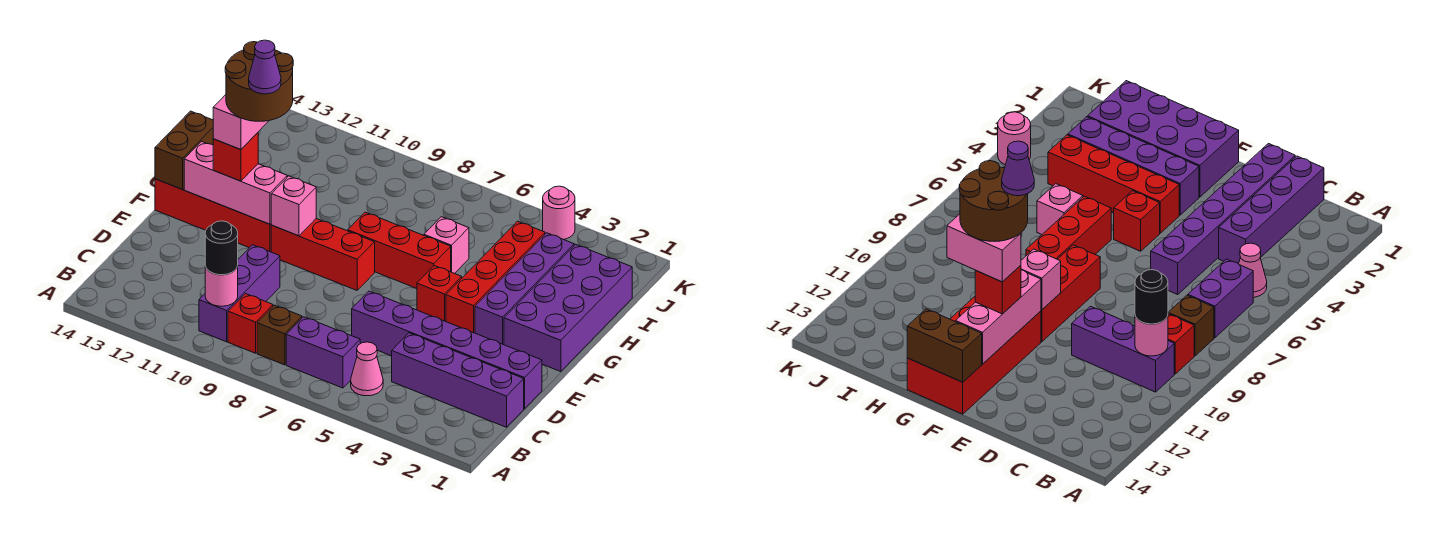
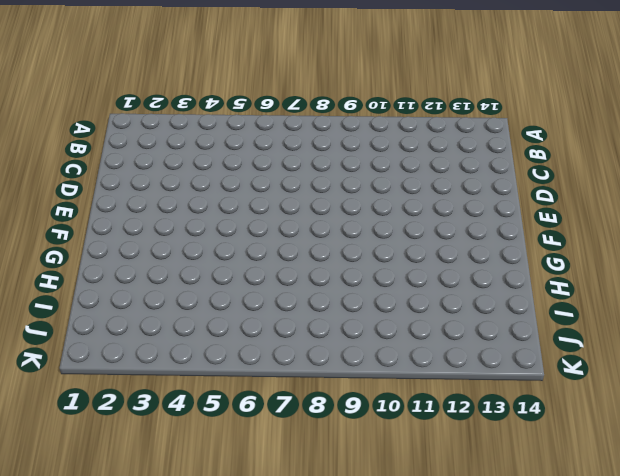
none -> pink 1x1 cone [351,342,383,396]
none -> purple 1x2 brick [286,317,360,388]
none -> brown 1x1 brick [257,305,302,365]

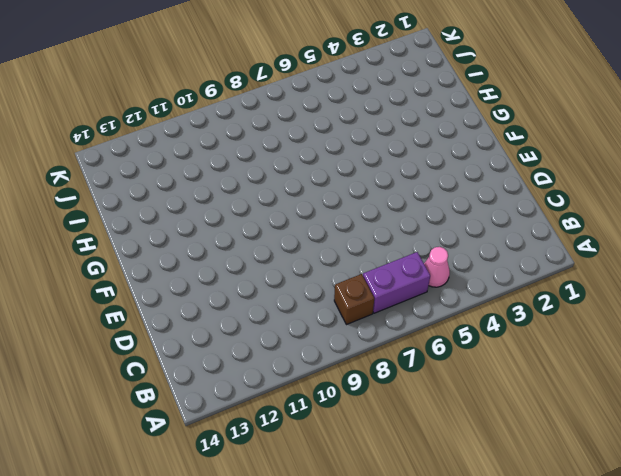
none -> red 1x1 brick [228,294,273,353]
none -> purple 1x3 brick [199,245,280,342]
none -> purple 1x4 brick [392,333,524,427]

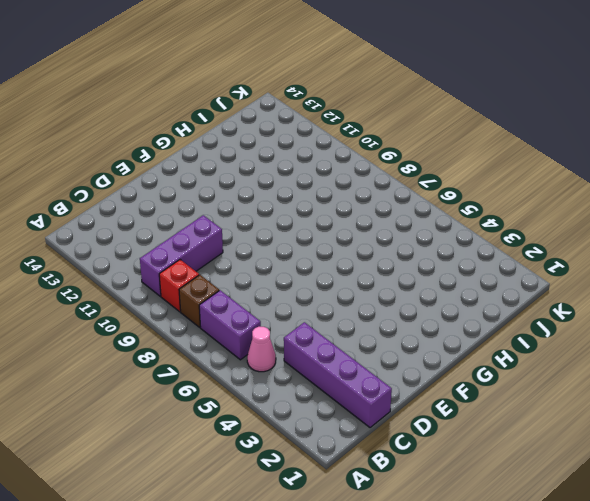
none -> purple 1x6 brick [352,291,542,409]
none -> purple 2x4 brick [504,244,632,372]
none -> purple 1x4 brick [475,233,574,345]

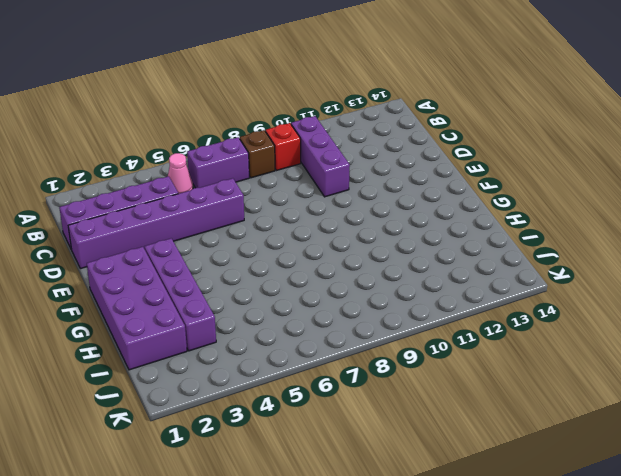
none -> red 1x4 brick [446,221,545,333]
none -> red 1x1 brick [417,266,462,322]
none -> red 1x3 brick [271,219,375,290]

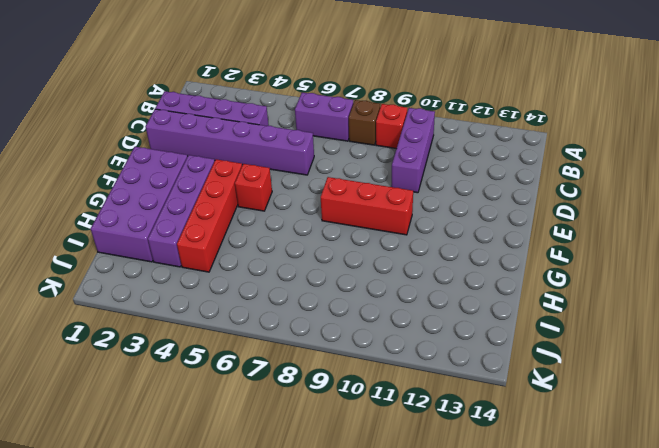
none -> pink 1x1 cone [351,342,383,396]
none -> red 2x4 brick [155,179,271,252]
none -> red 1x3 brick [348,212,451,288]

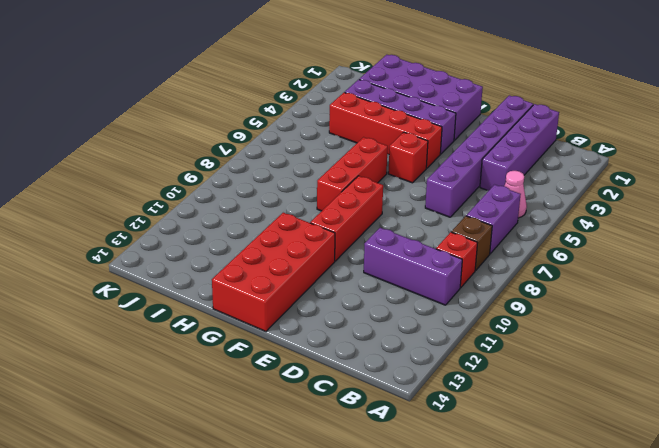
none -> pink 1x1 brick [424,217,469,274]
none -> pink 1x1 round brick [543,186,575,240]
none -> pink 1x1 round brick [205,266,238,306]

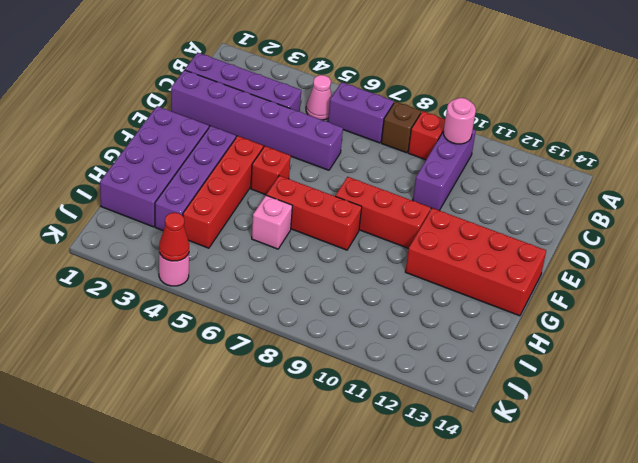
red 1x1 cone [159,213,189,261] -> none
none -> pink 1x1 brick [271,176,316,236]
none -> pink 1x3 brick [184,141,287,224]
none -> brown 1x2 brick [155,111,213,190]

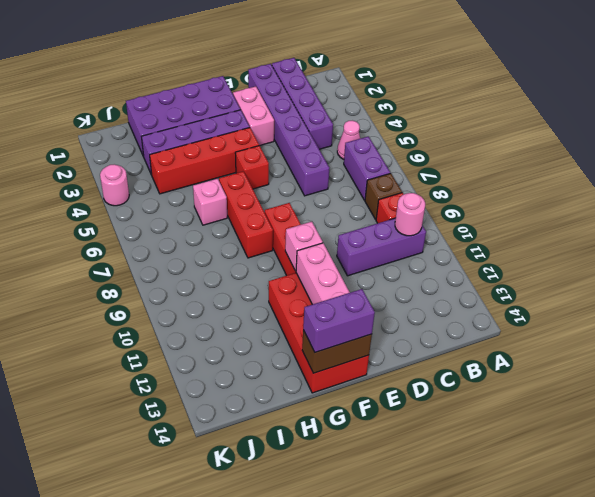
pink 1x2 brick [233,86,274,146] -> pink 1x2 brick turned to [213,95,268,150]
purple 1x2 brick [303,289,375,352] -> none
none -> black 1x1 round brick [205,221,238,275]
none -> red 1x1 brick [213,133,258,181]
none -> brown 2x2 round brick [225,42,293,121]

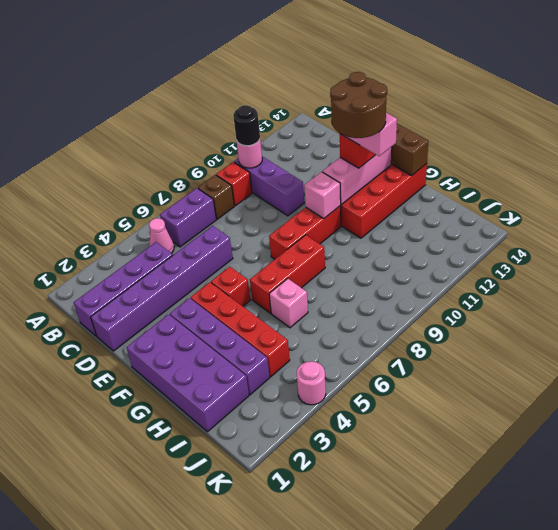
none -> purple 1x1 cone [249,40,281,94]

